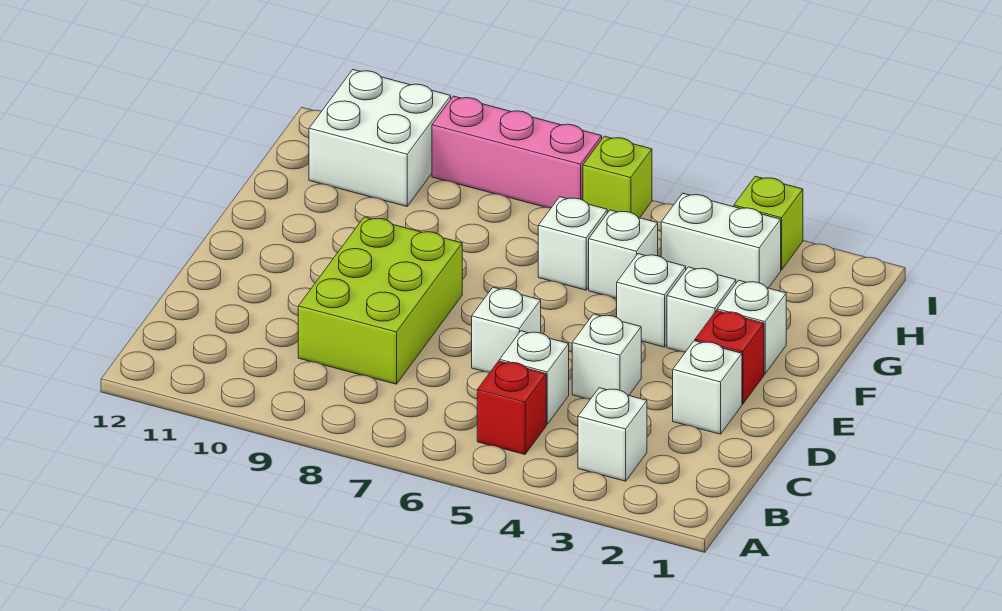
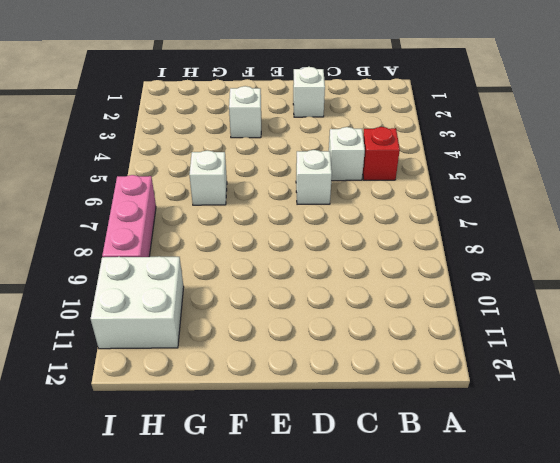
none -> white 1x1 brick [578,388,647,481]
none -> lime 2x3 brick [298,217,462,384]
none -> white 1x1 brick [572,314,641,399]

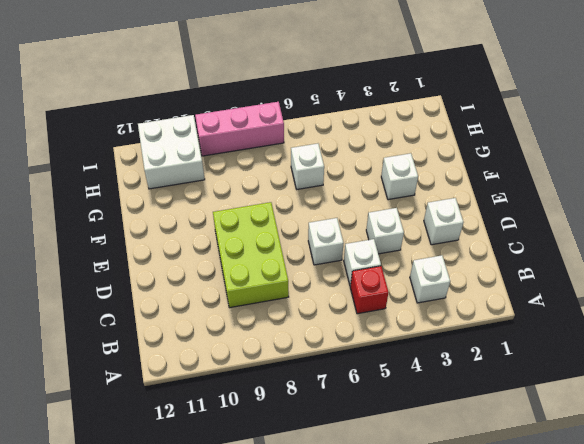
none -> red 1x1 brick [695,311,764,404]
none -> white 1x1 brick [717,280,786,374]
none -> white 1x1 brick [617,254,686,347]

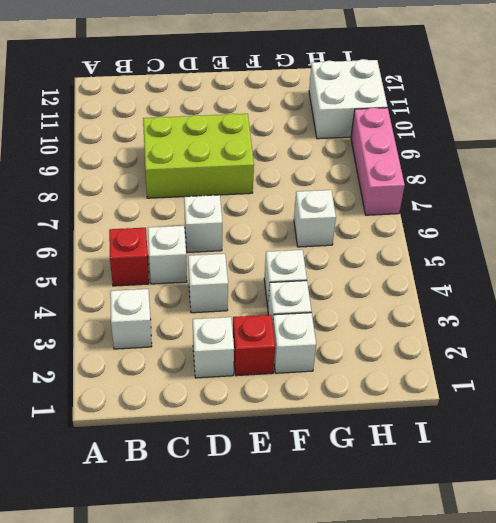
none -> white 1x1 brick [589,210,658,298]
none -> white 1x2 brick [661,193,781,288]
none -> lime 1x1 brick [734,176,803,270]

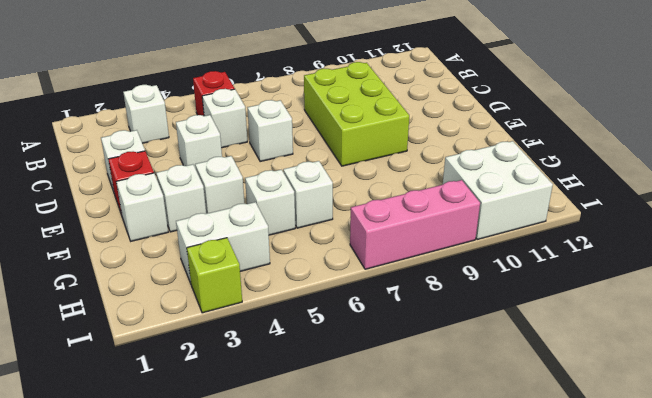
none -> lime 1x1 brick [583,136,652,218]

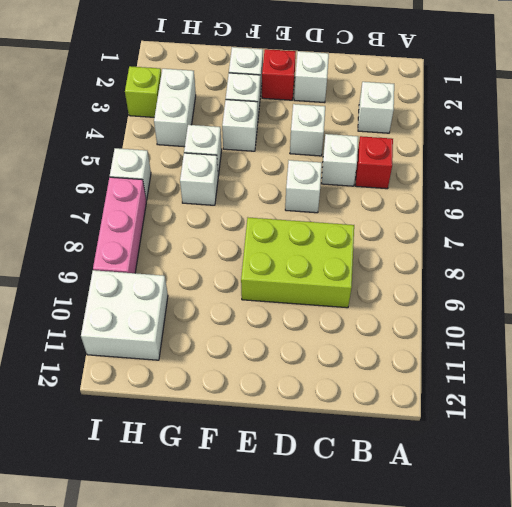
white 1x1 brick [110,148,151,200] -> lime 1x1 brick [583,136,652,218]

